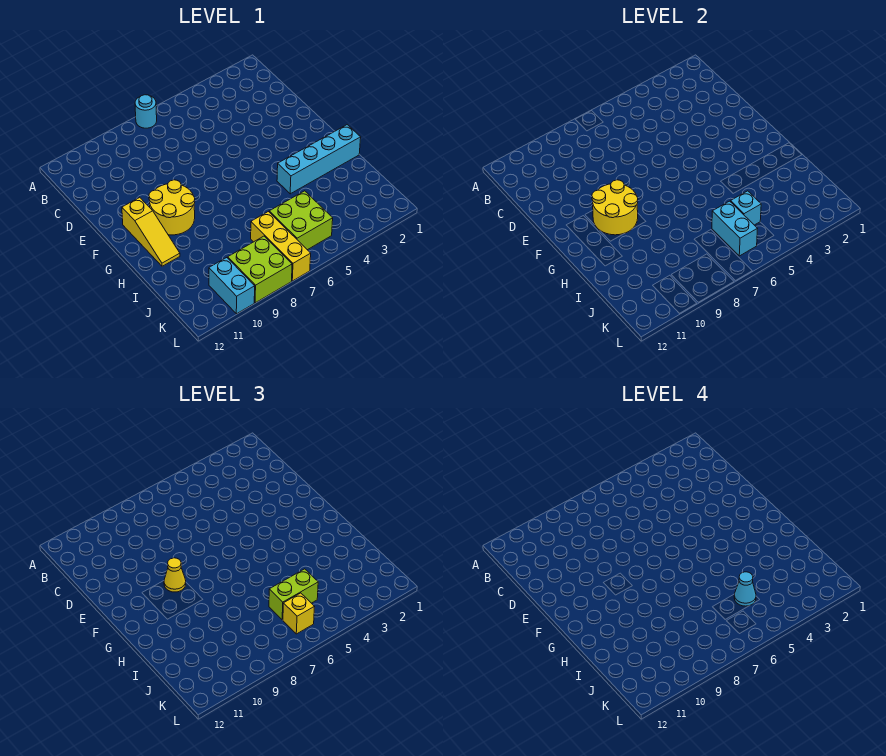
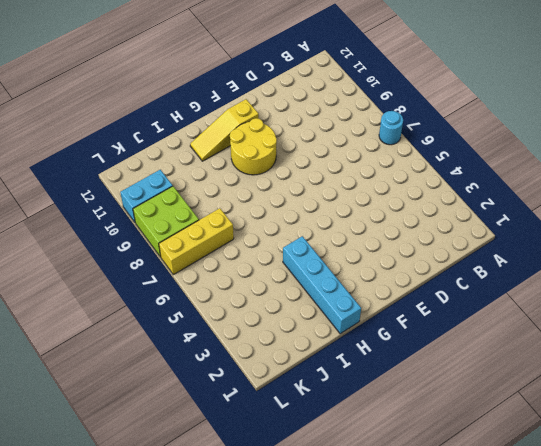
none -> lime 2x2 brick [269,191,333,250]
none -> yellow 2x2 round brick [592,180,638,235]
none -> cyan 1x1 brick [731,191,761,225]

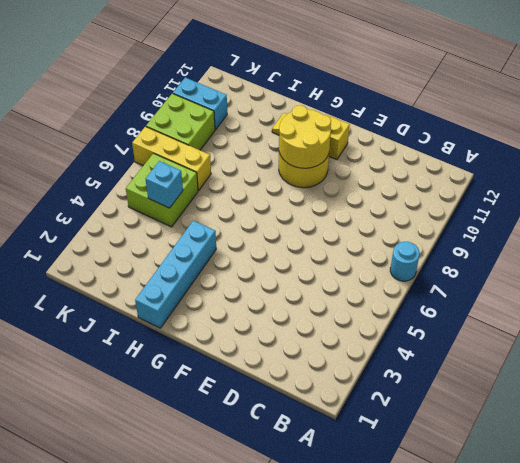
none -> cyan 1x2 brick [712,201,757,256]
none -> yellow 1x1 cone [164,558,186,592]
none -> lime 1x2 brick [269,569,318,620]

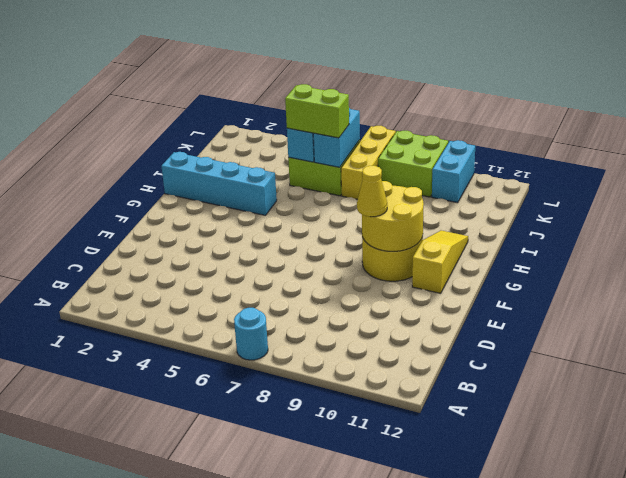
none -> yellow 1x1 brick [283,593,314,634]
none -> cyan 1x1 cone [734,572,756,606]

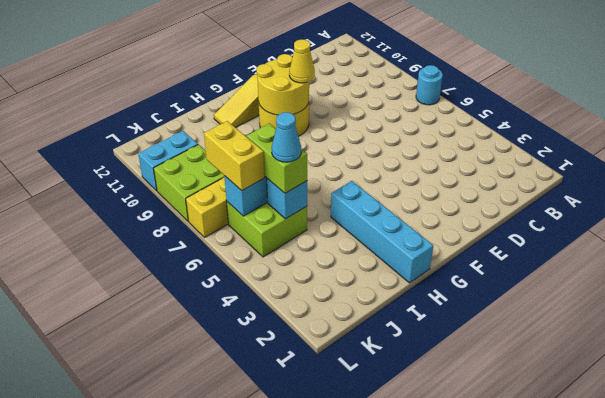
yellow 1x2 brick [204,121,265,191] -> yellow 1x1 brick [283,593,314,634]

